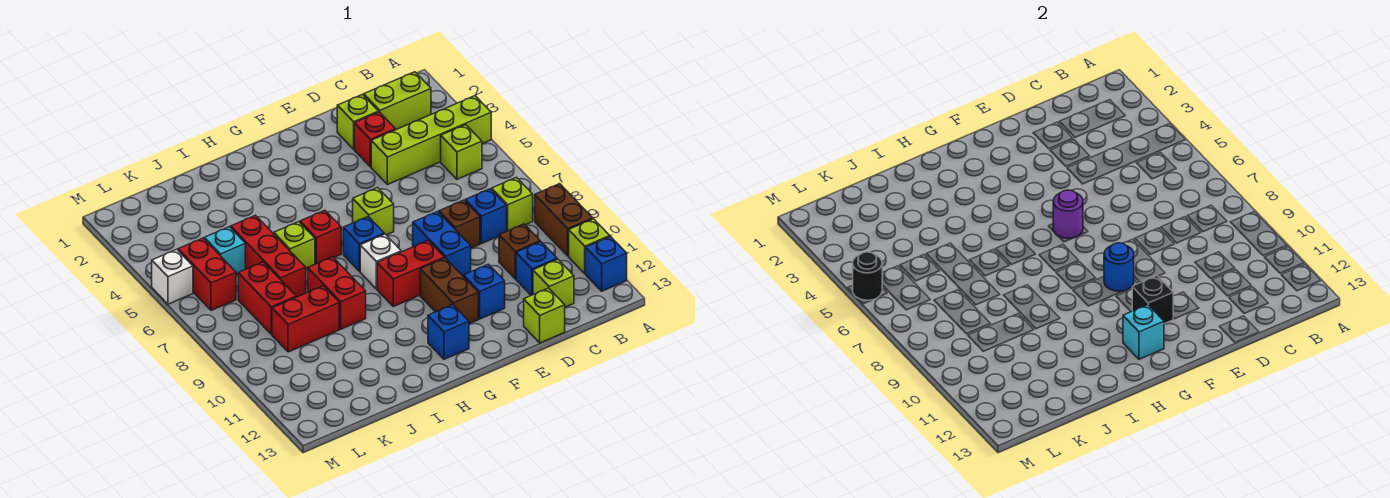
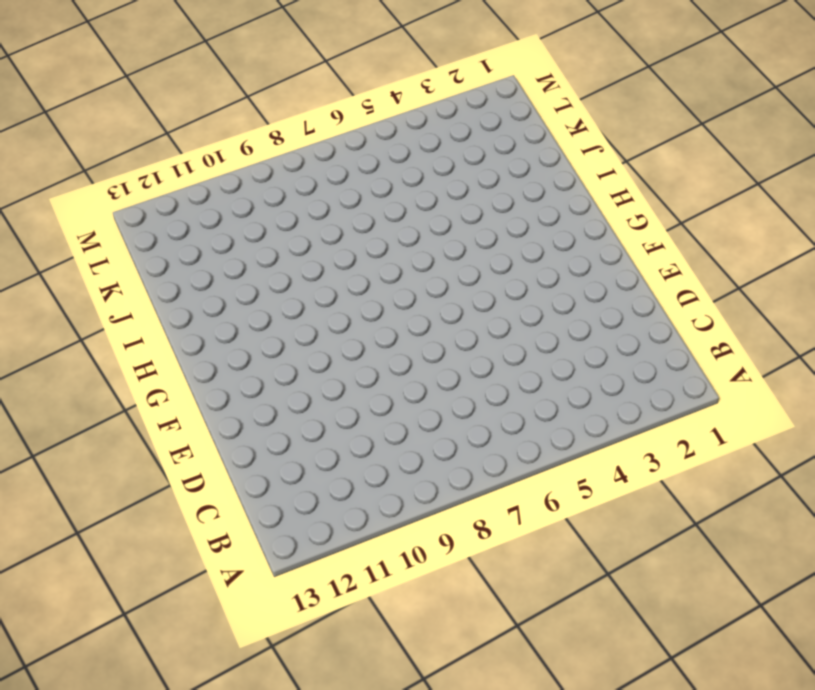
none -> lime 1x4 brick [371,96,491,185]
none -> brown 1x2 brick [535,184,593,256]
none -> lime 1x1 brick [569,219,610,274]
none -> blue 1x1 brick [585,237,627,291]

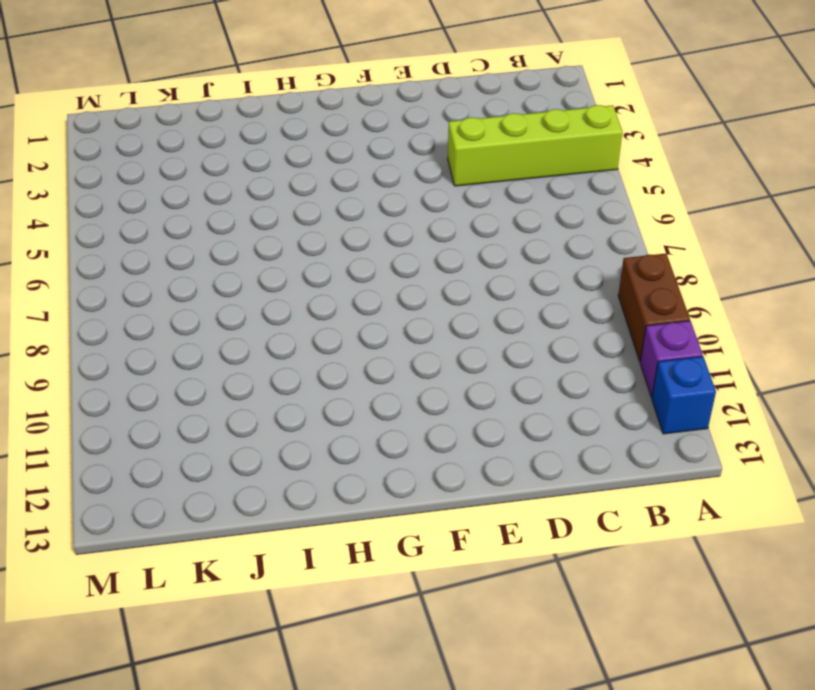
purple 1x1 brick [640,321,703,397] -> lime 1x1 brick [569,219,610,274]
none -> lime 1x2 brick [364,72,431,130]
none -> lime 1x1 brick [441,125,482,179]
none -> lime 1x1 brick [492,177,533,231]
none -> blue 1x1 brick [465,189,506,244]

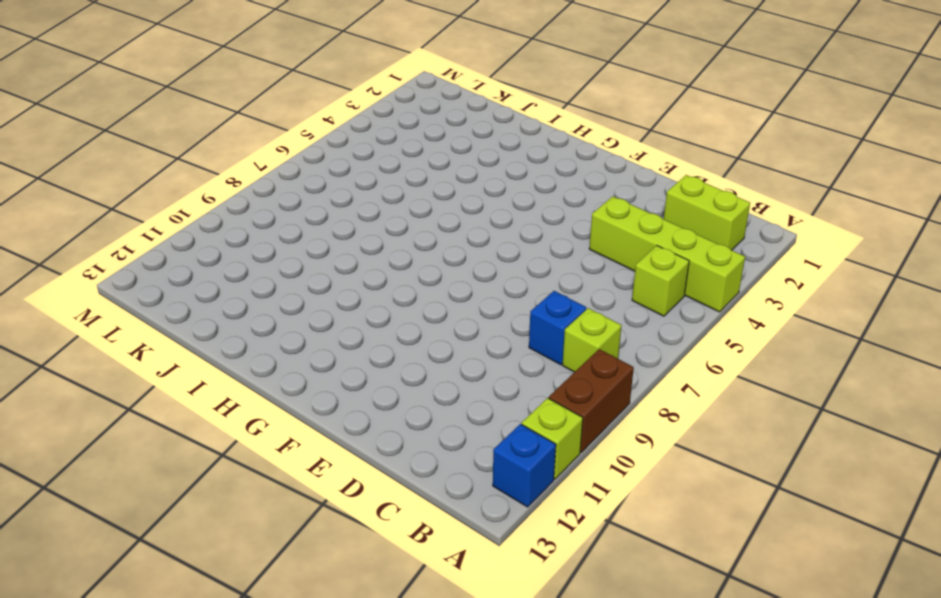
none -> brown 1x1 brick [499,224,540,279]
none -> blue 1x1 brick [516,242,557,295]
none -> lime 1x1 brick [533,259,574,307]
none -> lime 1x1 brick [337,94,379,149]

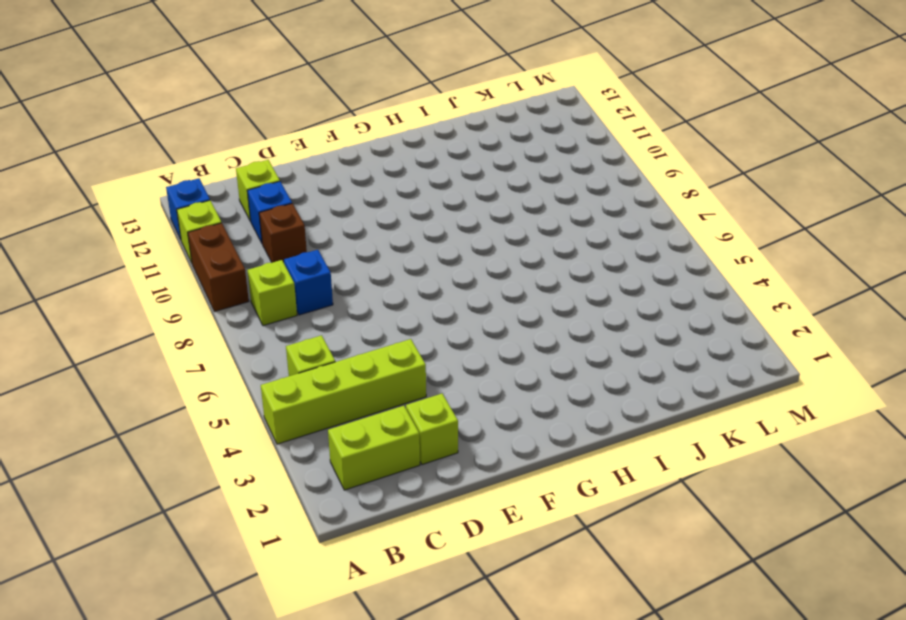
none -> red 1x1 brick [354,112,395,167]
none -> brown 1x1 brick [439,200,480,248]
none -> lime 1x1 brick [524,288,565,343]
none -> blue 1x2 brick [413,211,471,276]

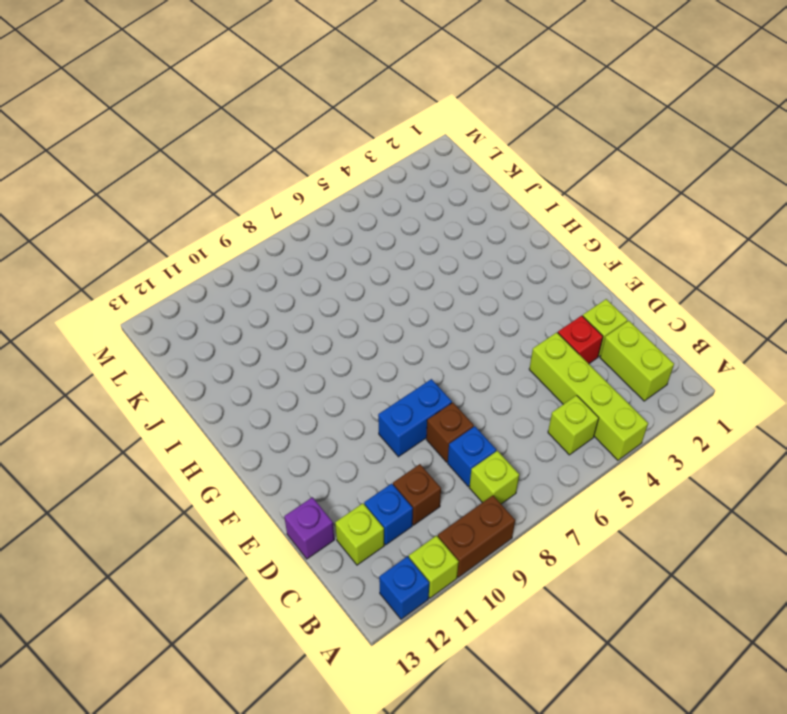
purple 1x1 brick [284,497,334,559] -> lime 1x1 brick [524,288,565,343]
none -> blue 1x1 brick [463,264,505,319]
none -> lime 1x1 brick [353,188,394,235]
none -> red 1x2 brick [377,240,444,306]
none -> brown 1x2 brick [420,258,478,324]

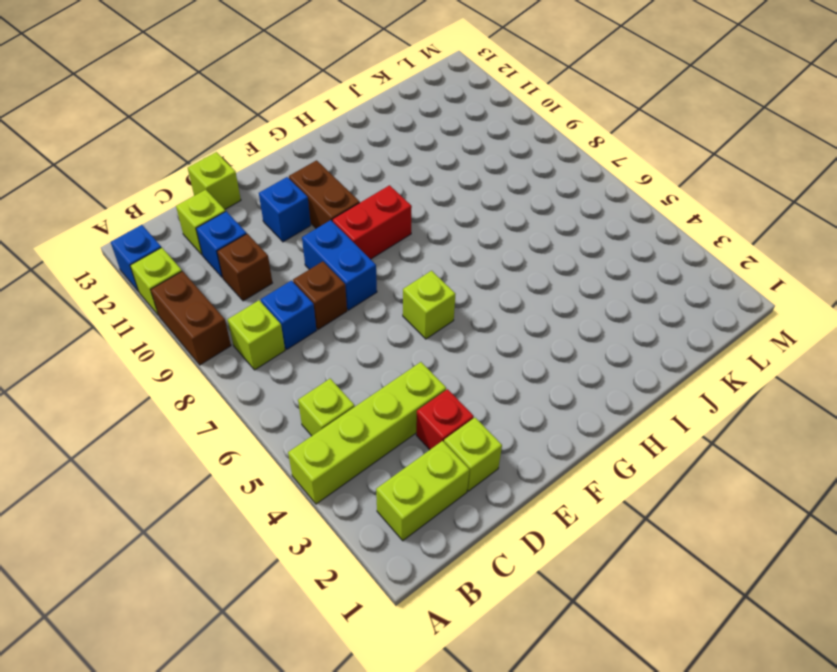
none -> blue 1x1 brick [343,217,384,271]
none -> white 1x1 brick [360,234,401,289]
none -> blue 1x1 brick [428,305,469,359]
none -> red 1x1 brick [300,210,341,264]

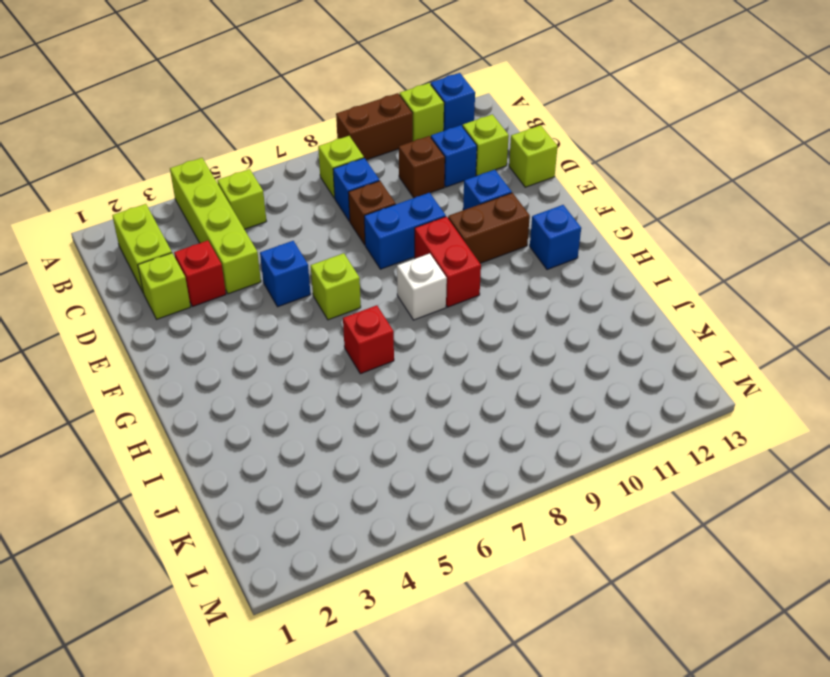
blue 1x1 brick [260,241,311,307] -> blue 1x1 brick moved to [343,217,384,271]
none -> lime 1x1 brick [274,222,315,269]
none -> red 1x2 brick [308,257,366,329]
none -> red 1x3 brick [231,215,306,297]
none -> red 1x2 brick [272,286,339,352]

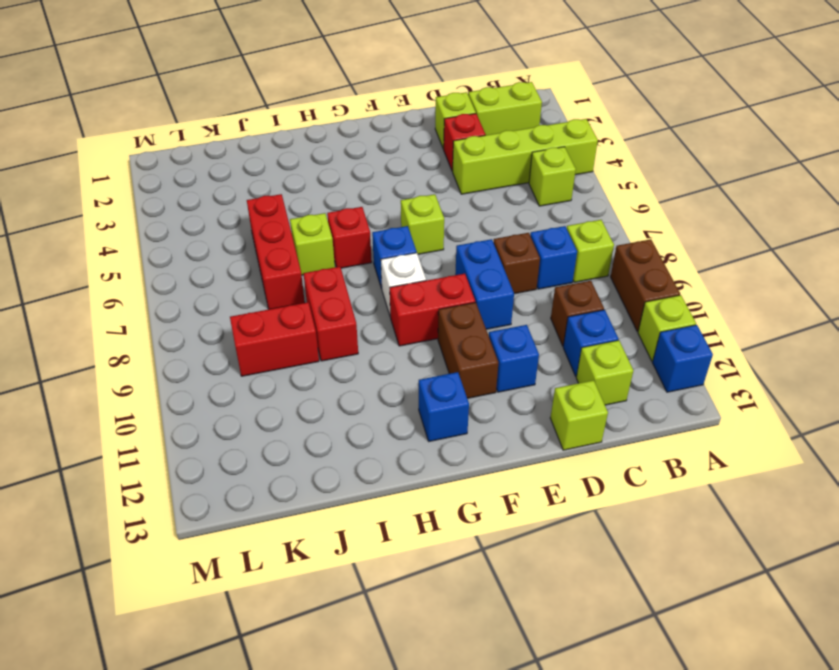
none -> cyan 1x1 brick [204,227,245,275]
none -> red 1x2 brick [238,262,296,334]
none -> red 1x2 brick [178,238,236,310]
none -> white 1x1 brick [152,249,193,304]

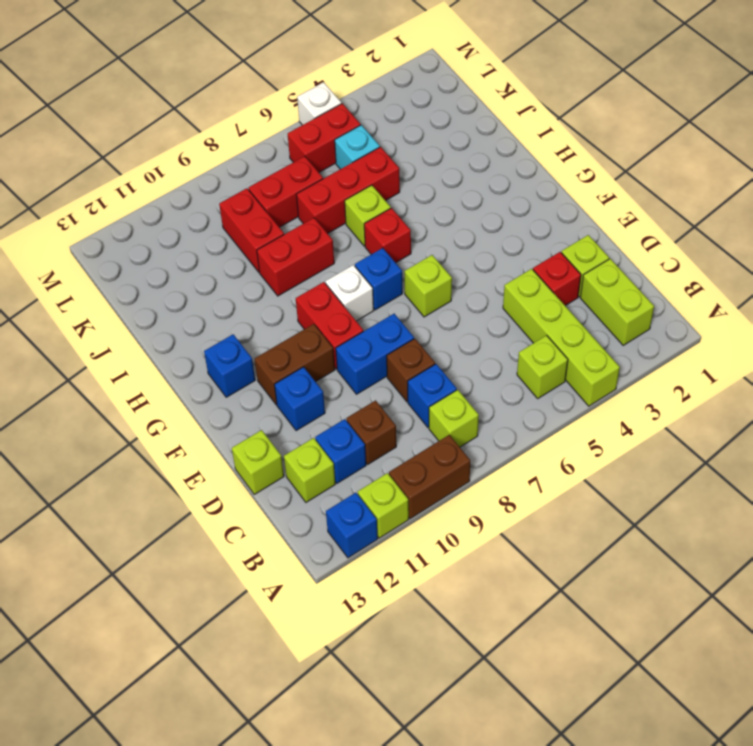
none -> purple 1x1 round brick [1053,190,1083,239]
none -> blue 1x1 round brick [1104,243,1134,291]
none -> black 1x1 brick [1132,276,1173,324]
none -> cyan 1x1 brick [1123,305,1164,359]

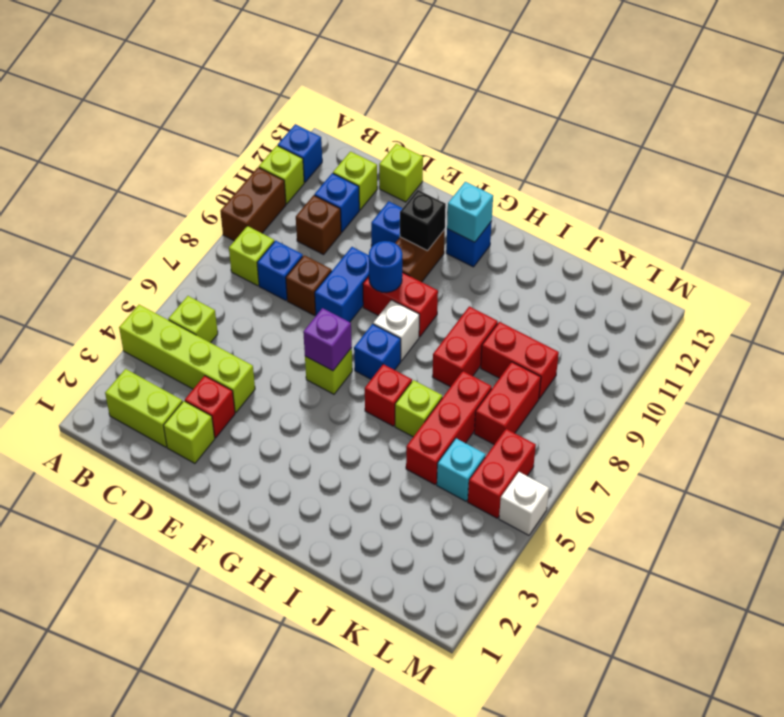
purple 1x1 brick [303,308,352,371] -> purple 1x1 round brick [1053,190,1083,239]
none -> black 1x1 round brick [853,252,882,300]

